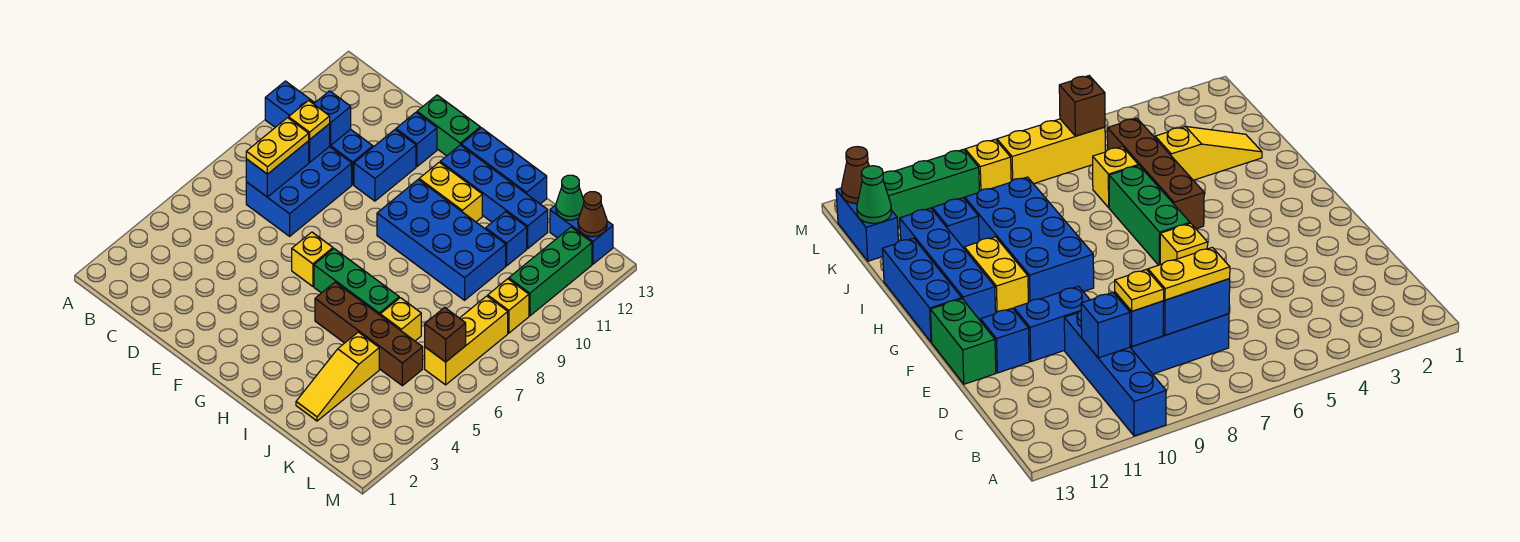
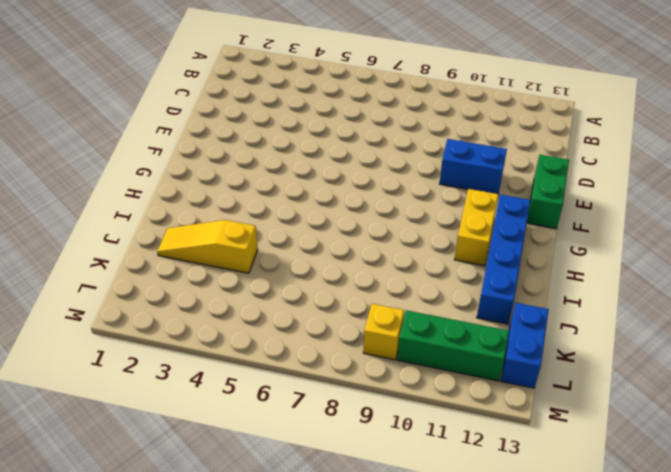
none -> blue 1x4 brick [265,81,373,185]
none -> blue 2x3 brick [246,147,352,236]
none -> blue 1x1 brick [396,112,437,167]

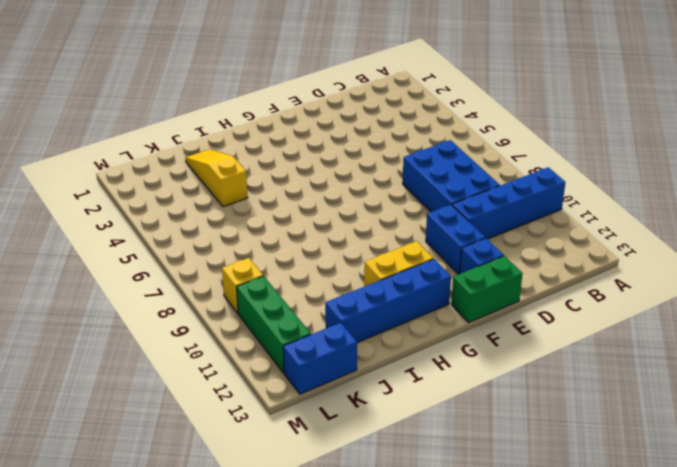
none -> yellow 1x1 brick [292,232,333,286]
none -> green 1x3 brick [314,249,399,315]
none -> blue 2x4 brick [377,180,506,300]

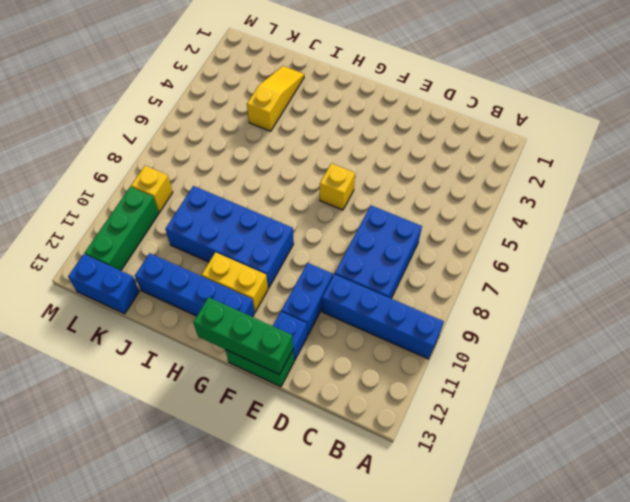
green 1x3 brick [193,297,293,375] -> green 1x3 brick moved to [314,249,399,315]
none -> blue 1x3 brick [461,128,547,204]
none -> brown 1x4 brick [315,282,423,386]
none -> yellow 1x1 brick [380,298,421,341]

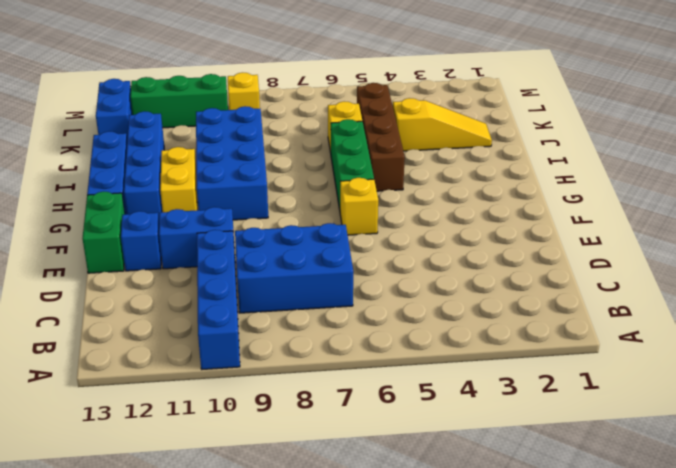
none -> blue 1x1 brick [486,211,527,266]
none -> yellow 1x3 brick [425,296,508,385]
none -> blue 1x2 brick [246,141,309,197]

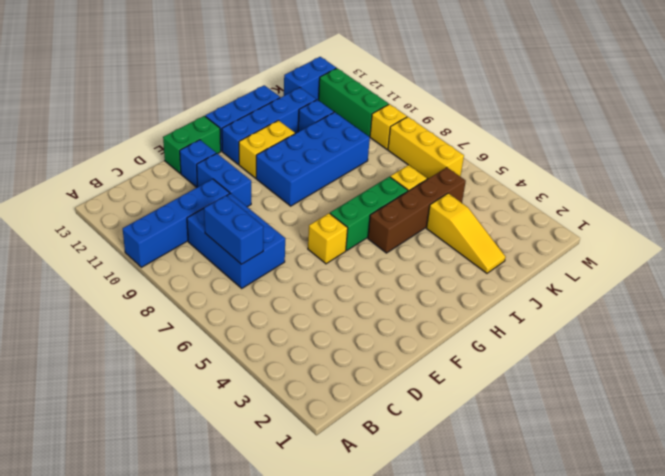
none -> blue 1x1 brick [309,124,330,162]
none -> blue 1x1 brick [314,91,351,145]
none -> green 1x1 cone [556,175,584,220]

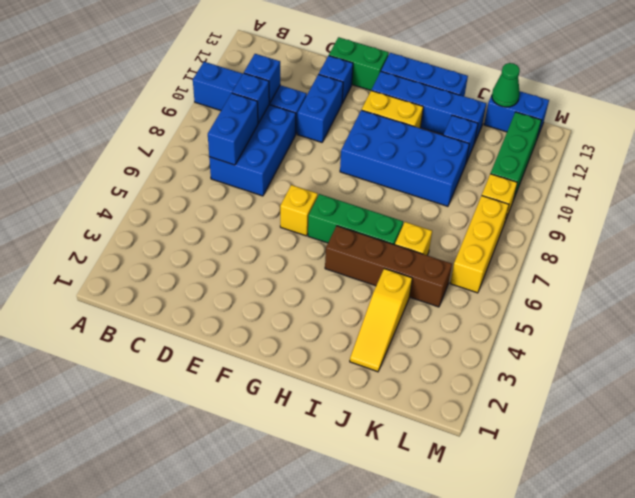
none -> brown 1x1 brick [425,307,466,362]
none -> brown 1x1 cone [578,192,607,237]
none -> yellow 1x2 plate [246,118,309,174]

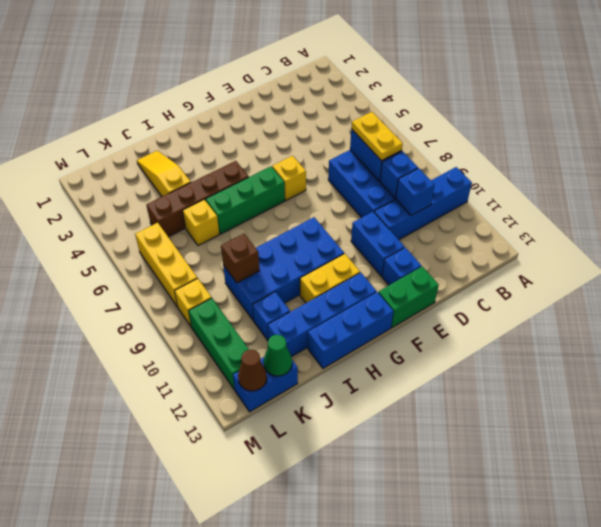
brown 1x1 brick [221,234,260,283] -> brown 1x1 brick moved to [425,307,466,362]
none -> yellow 1x1 plate [289,101,330,140]

